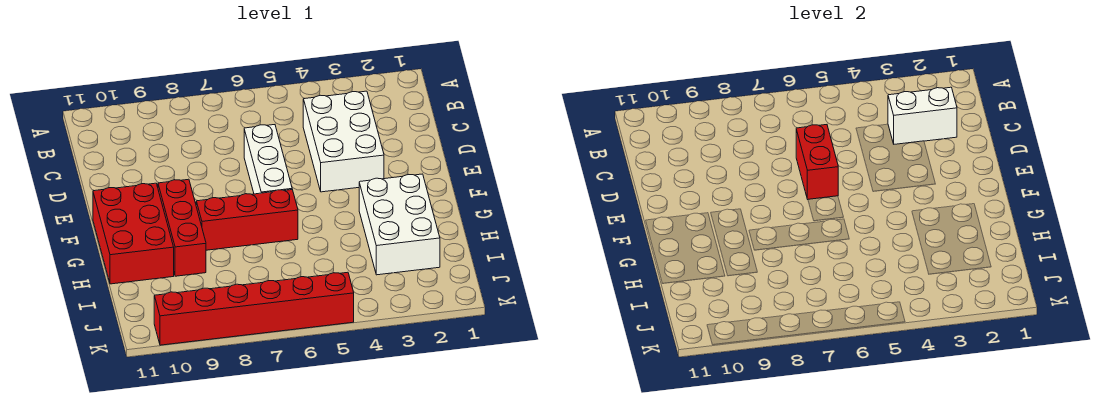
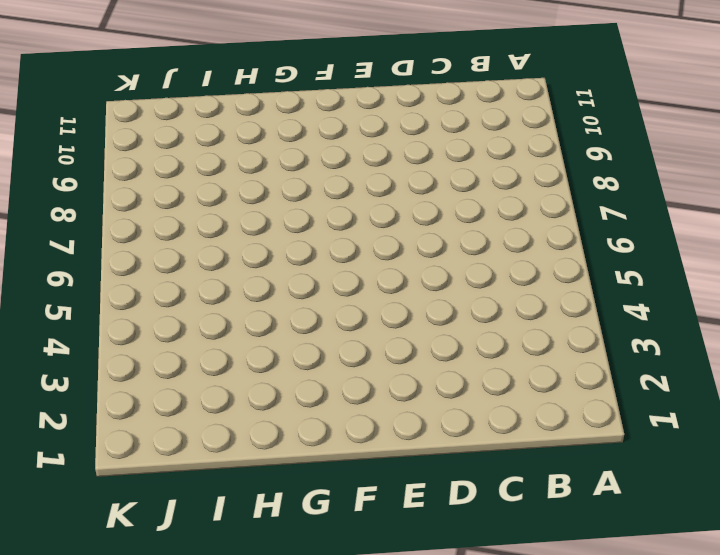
none -> white 2x3 brick [303,91,384,192]
none -> white 1x3 brick [244,125,292,194]

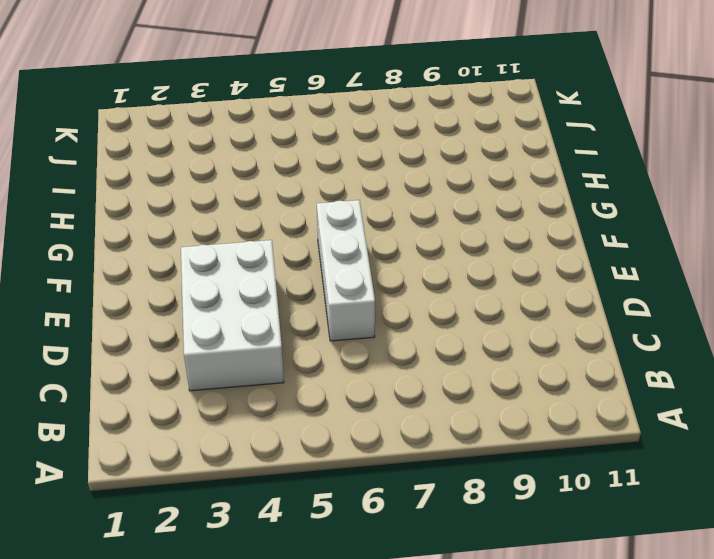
none -> red 1x3 brick [158,179,206,276]
none -> red 2x3 brick [93,183,174,284]

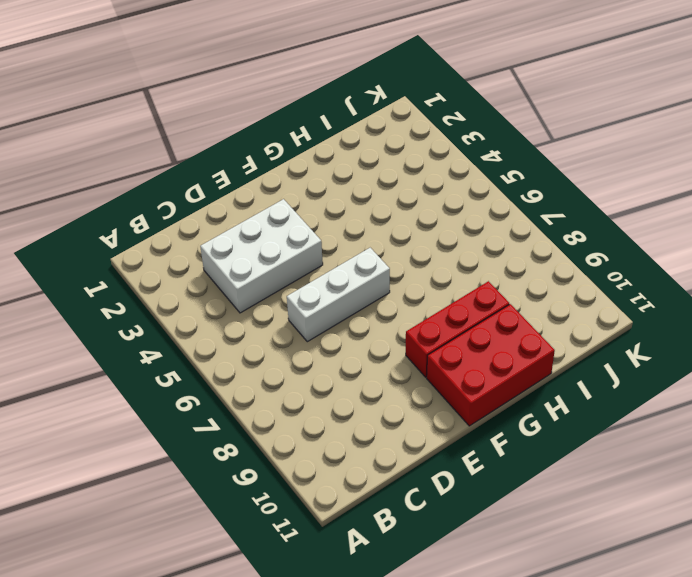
none -> white 2x3 brick [359,174,440,275]
none -> red 1x3 brick [196,190,298,250]

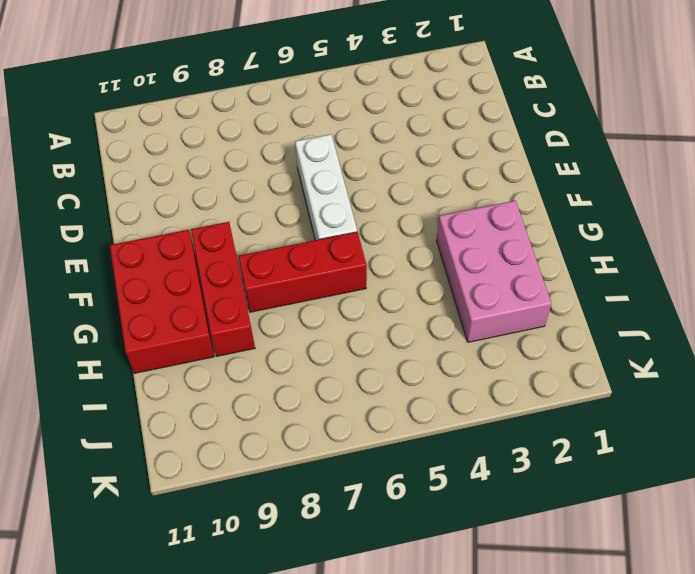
pink 2x3 brick [437,201,552,342] -> white 2x3 brick [359,174,440,275]
none -> white 2x3 brick [303,91,384,192]
none -> red 1x6 brick [154,272,354,345]

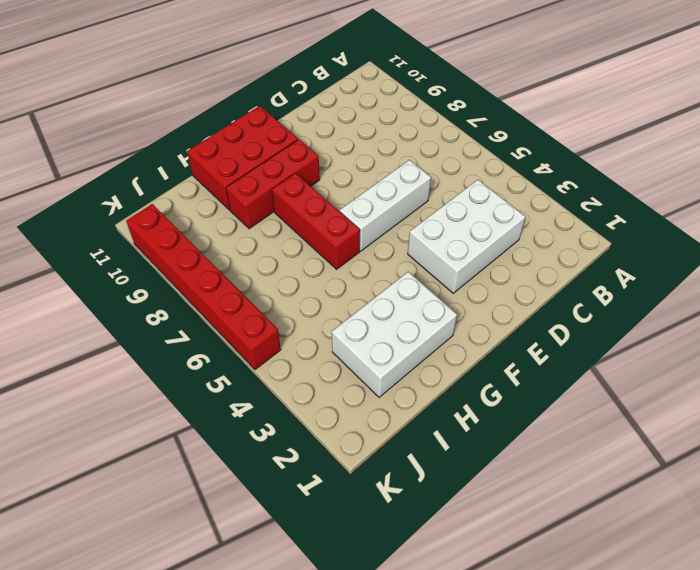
none -> white 1x2 brick [888,87,957,144]
none -> red 1x2 brick [796,125,838,199]

